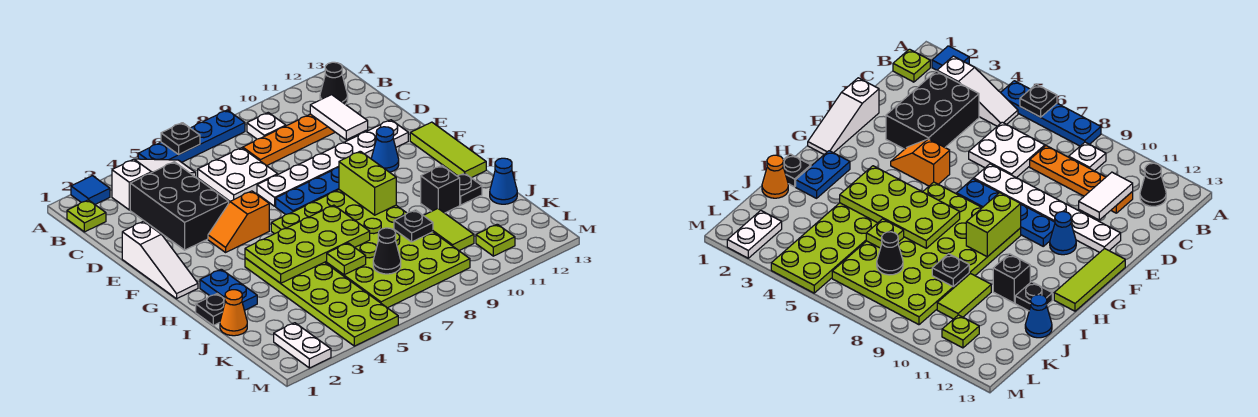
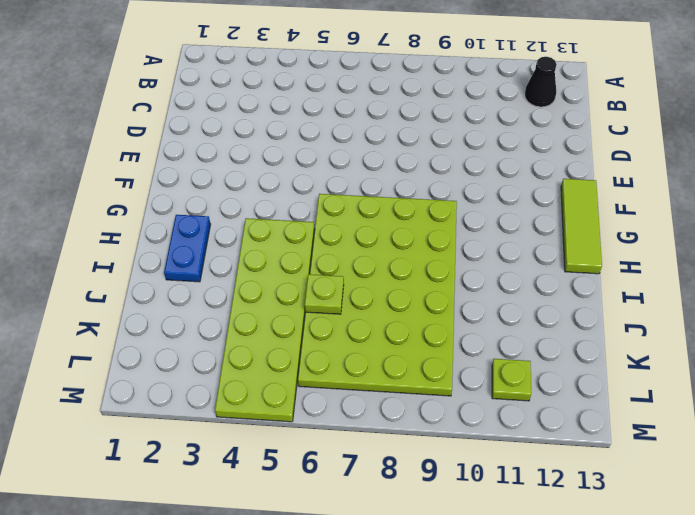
none -> blue 1x1 tile [71,176,110,204]
none -> blue 1x4 plate [138,110,245,162]
none -> lime 1x1 plate [67,200,106,232]
none -> white 1x3 slope [112,159,196,210]

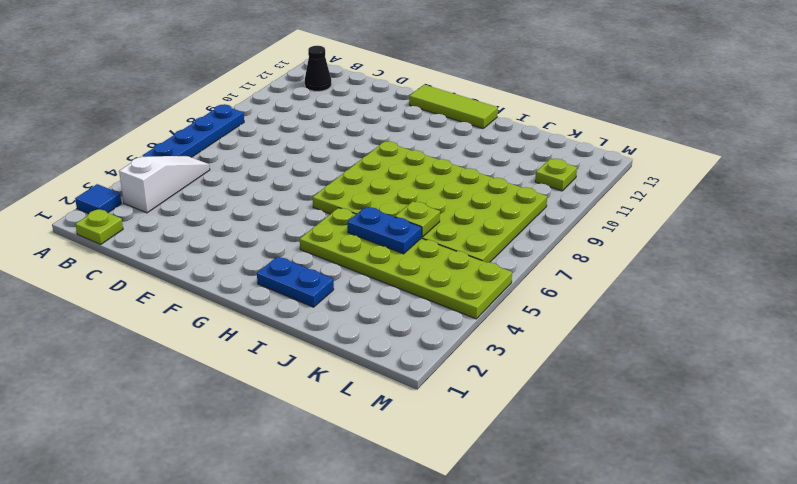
blue 1x2 plate [347,207,422,254] -> lime 2x4 plate [245,205,370,283]
none -> white 1x1 plate [247,113,286,139]
none -> black 2x3 brick [130,162,229,250]
none -> white 2x2 plate [198,148,278,201]
none -> orange 1x4 plate [243,114,335,166]

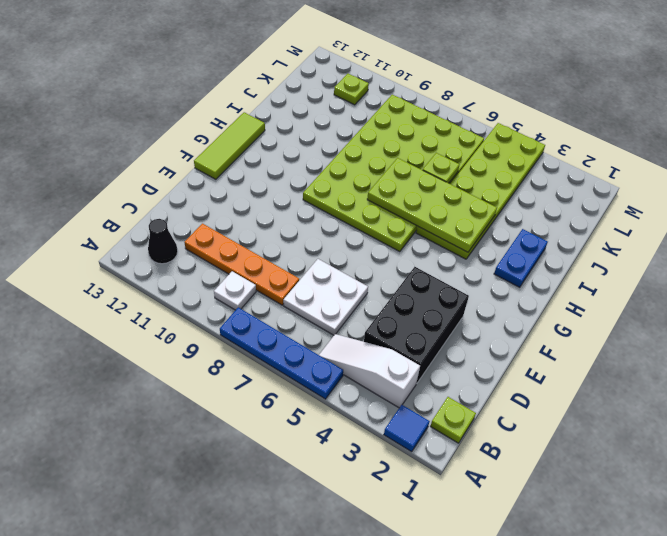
none -> white 1x3 slope [122,221,198,299]
none -> white 1x6 plate [257,120,408,206]
none -> orange 1x2 slope [208,191,269,252]
none -> blue 1x4 plate [276,167,339,214]

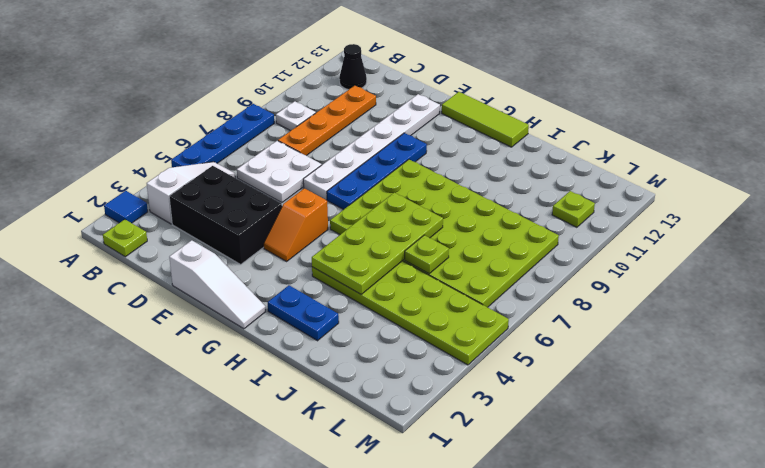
none -> blue 1x1 cone [371,127,399,172]
none -> black 1x1 plate [196,294,225,325]
none -> black 1x1 brick [421,166,460,213]
none -> black 1x1 plate [457,173,482,205]

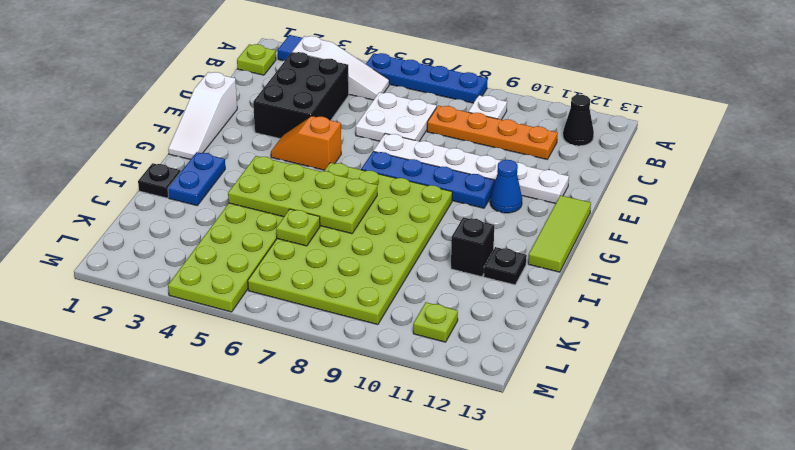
none -> orange 1x1 cone [220,290,247,336]
none -> lime 1x2 tile [423,209,474,251]
none -> blue 1x1 cone [490,158,517,204]
none -> white 1x2 plate [274,323,331,368]

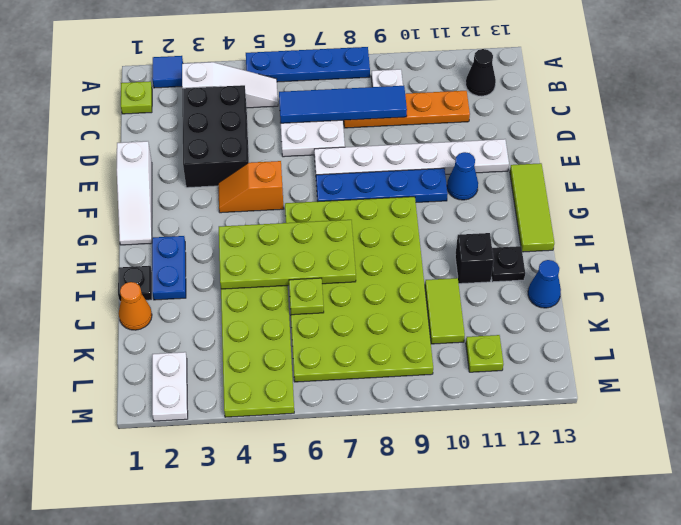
blue 1x4 tile [279,86,407,123] -> none
none -> black 1x1 plate [161,123,200,155]
none -> white 1x2 tile [310,95,368,140]
none -> lime 1x2 brick [339,151,396,215]
none -> black 1x1 plate [394,210,433,242]

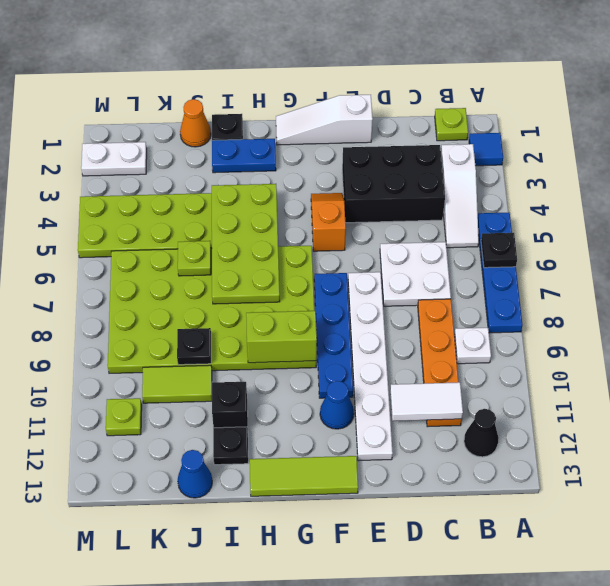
none -> black 1x1 cone [373,228,401,274]

